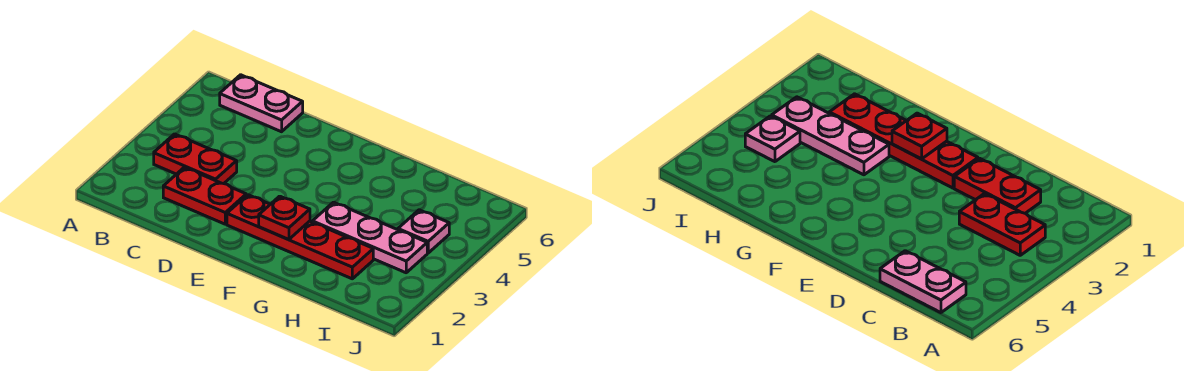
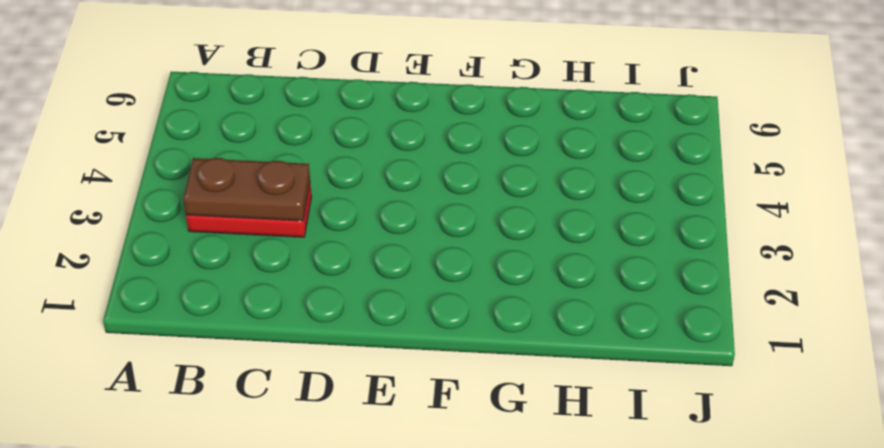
brown 1x2 plate [183,158,310,221] -> none
none -> pink 1x2 plate [220,75,303,132]
none -> red 1x2 plate [163,167,246,224]

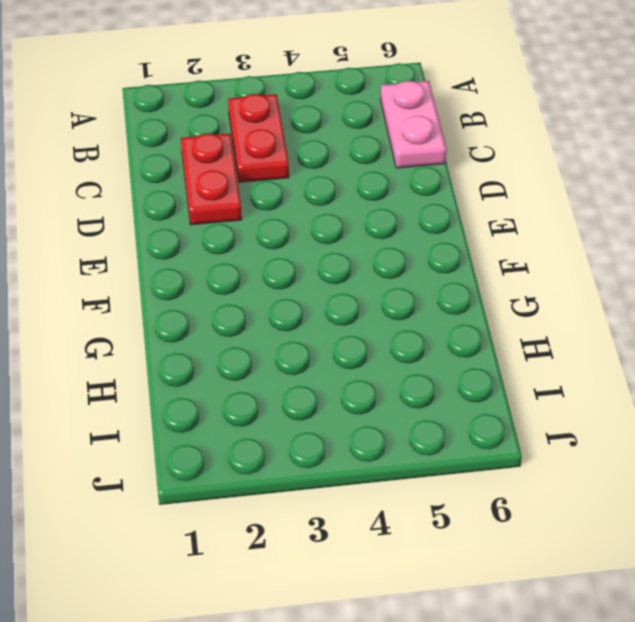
none -> red 1x4 plate [227,195,373,279]
none -> pink 1x3 plate [312,202,427,273]

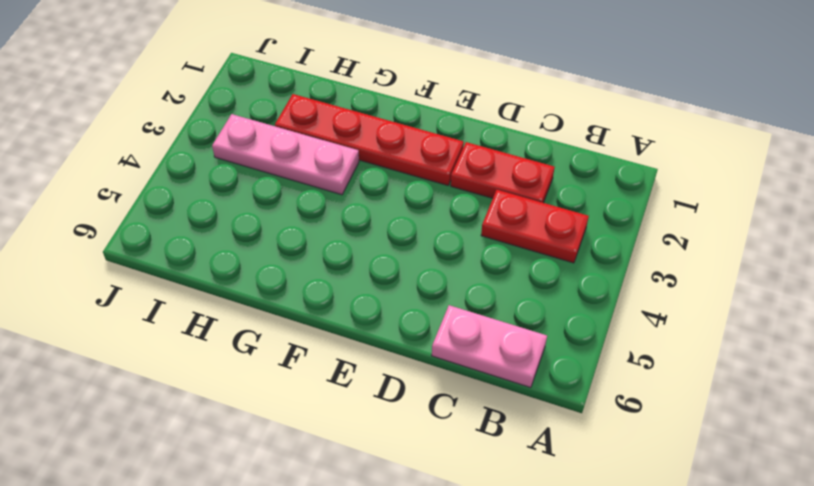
none -> pink 1x1 plate [398,210,449,253]
none -> red 1x1 plate [259,196,310,240]

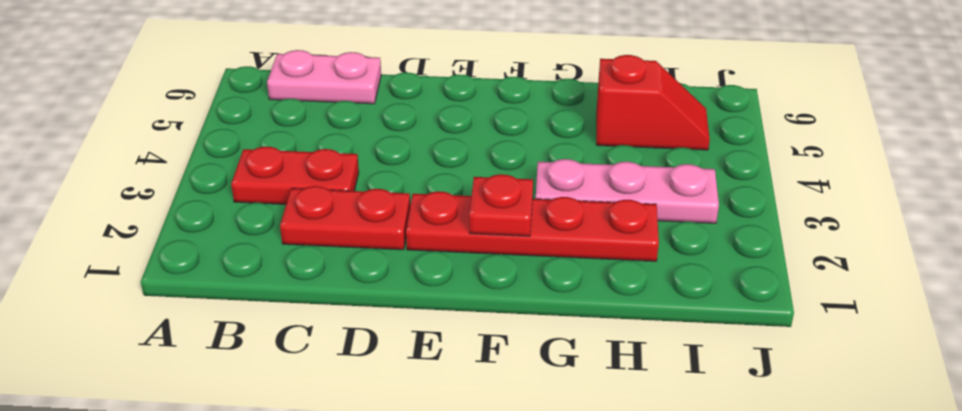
red 1x2 slope [596,55,710,150] -> none
none -> pink 1x1 plate [398,210,449,253]

